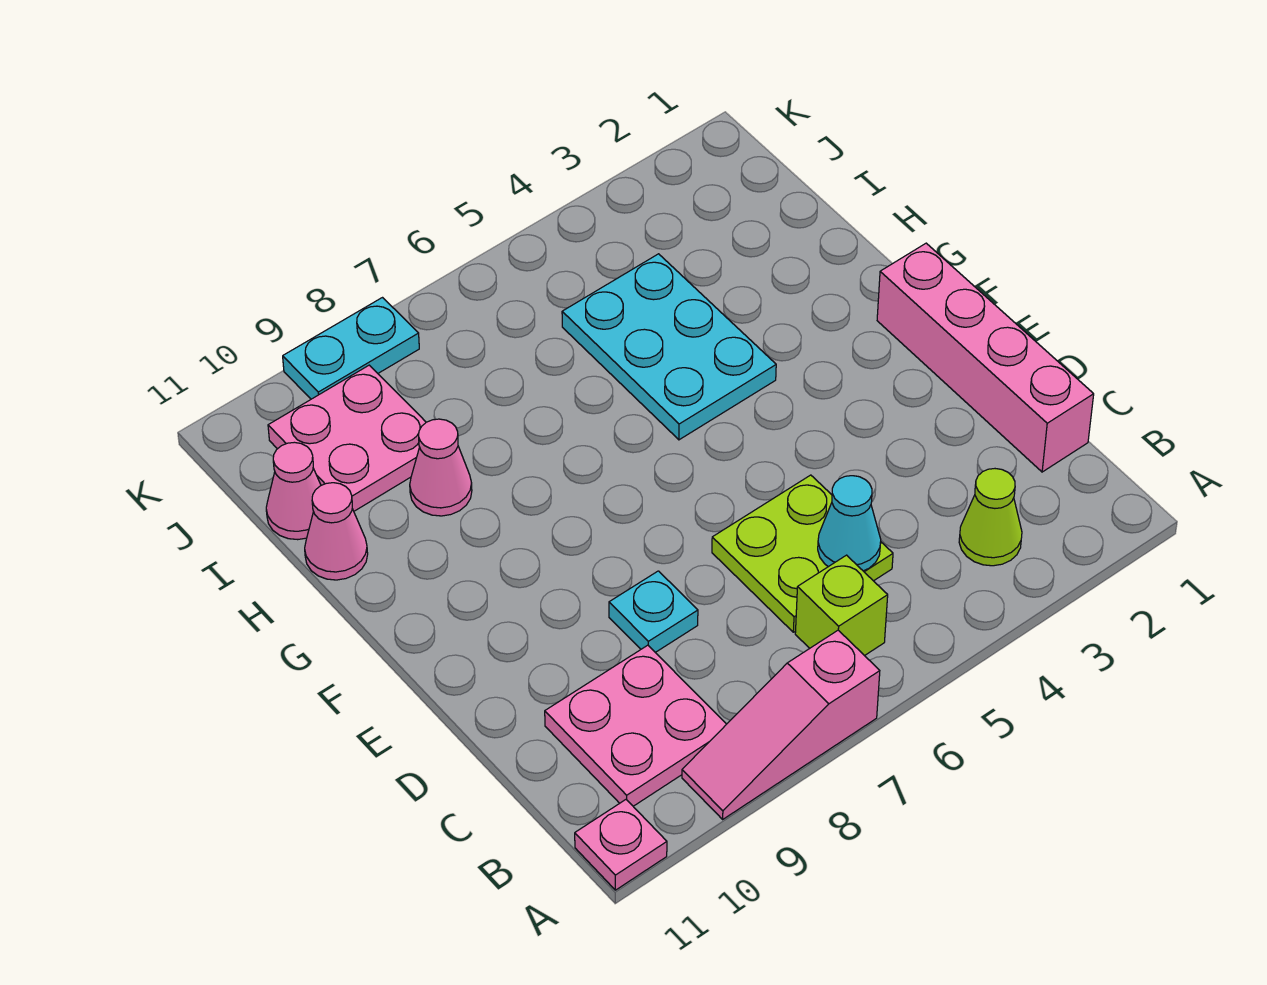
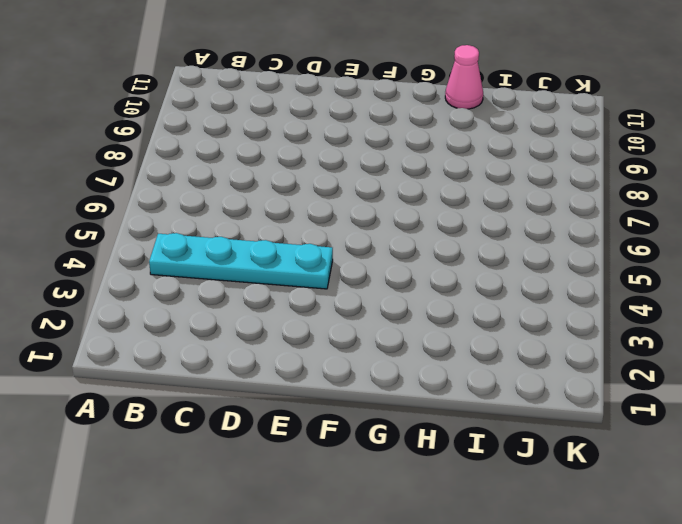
cyan 1x4 plate [149,233,333,289] -> none
none -> pink 1x3 slope [682,630,880,819]
none -> pink 1x1 plate [575,800,667,890]
none -> lime 1x1 cone [959,469,1022,566]

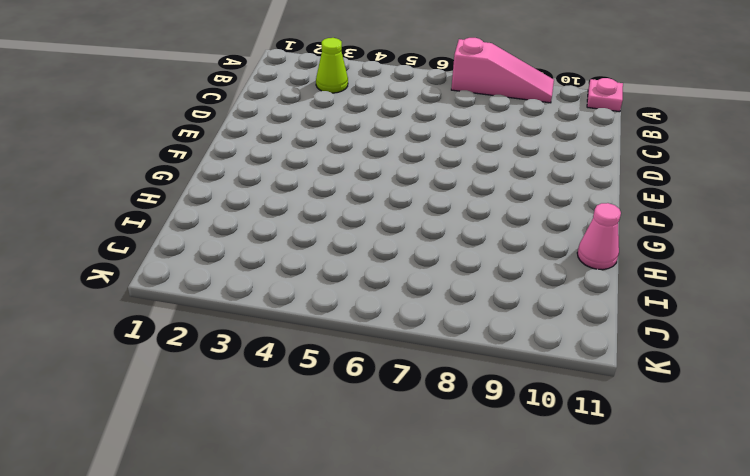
none -> lime 1x1 brick [795,555,888,656]
none -> pink 2x2 plate [545,645,726,806]
none -> pink 1x4 brick [877,243,1094,472]

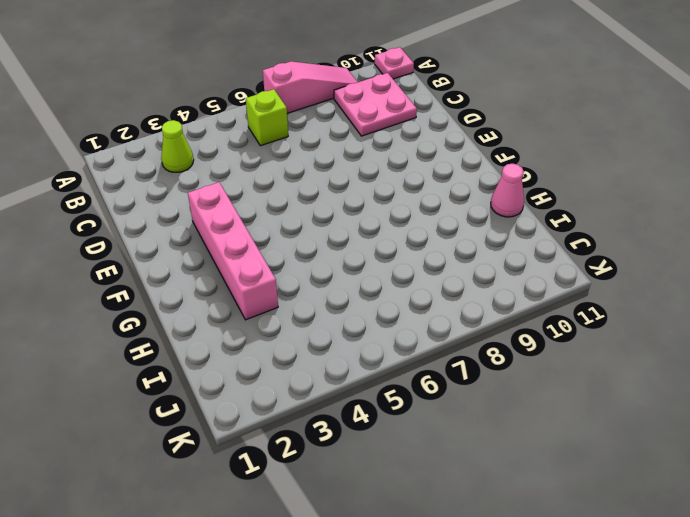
pink 1x4 brick [188,182,278,320] -> pink 1x4 brick moved to [877,243,1094,472]
none -> lime 2x2 plate [712,475,893,632]
none -> cyan 1x1 plate [609,571,698,652]
none -> cyan 2x3 plate [562,254,776,440]

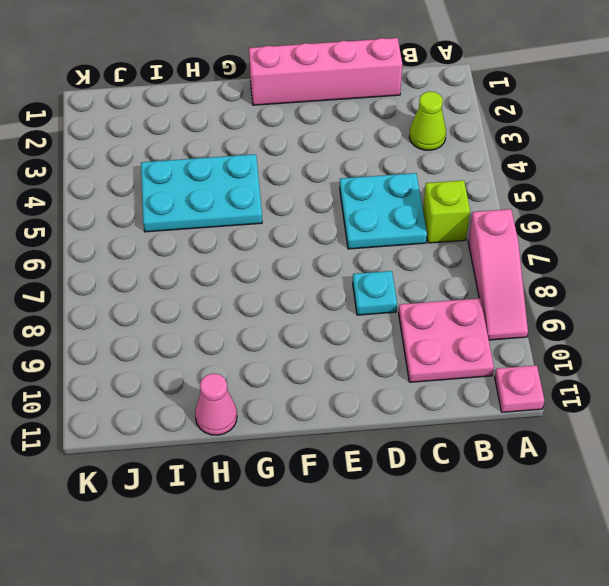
cyan 2x2 plate [340,173,427,249] -> lime 2x2 plate [712,475,893,632]
none -> pink 1x1 cone [410,419,472,516]
none -> pink 2x2 plate [268,365,426,511]
none -> pink 1x1 cone [266,442,321,540]

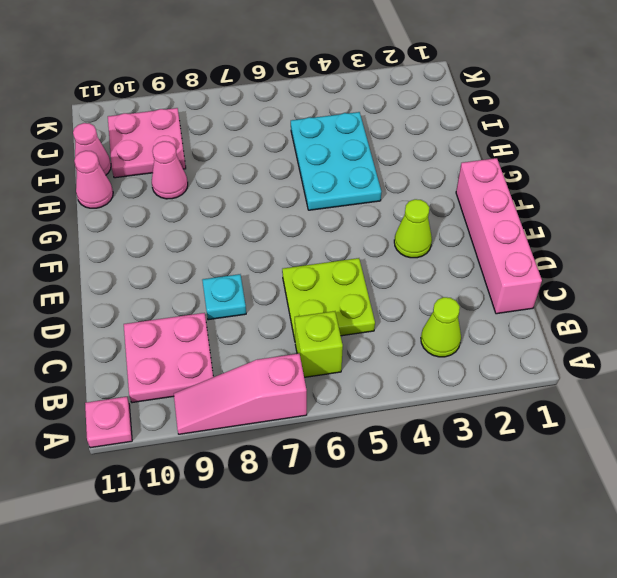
lime 1x1 cone [394,199,432,258] -> none
none -> cyan 1x2 plate [283,298,419,399]
none -> cyan 1x1 cone [818,476,881,571]

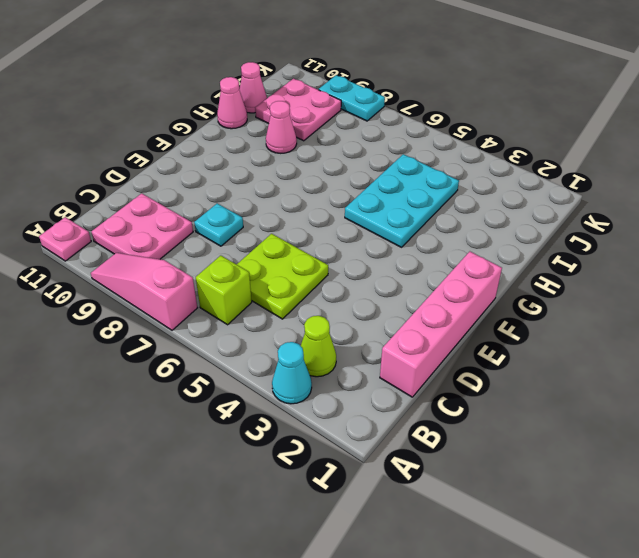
cyan 1x1 cone [272,342,312,404] -> cyan 1x1 cone moved to [818,476,881,571]

